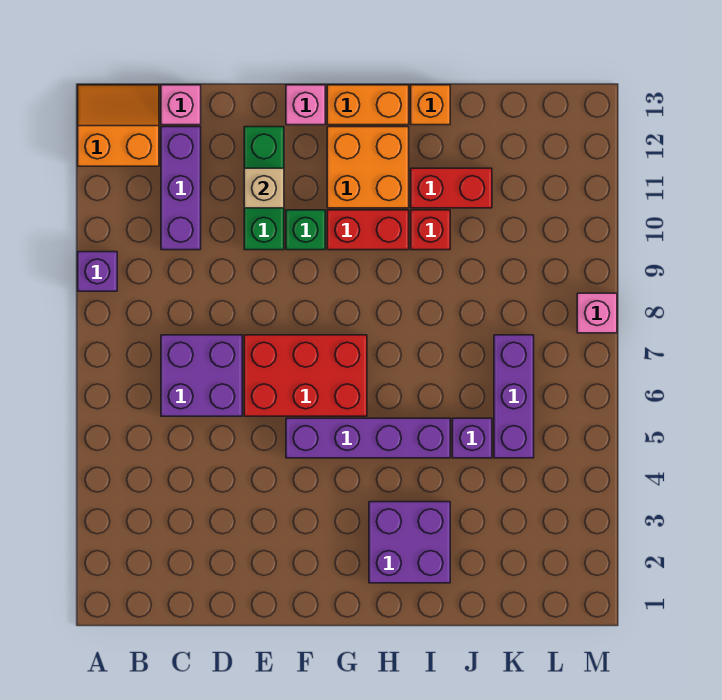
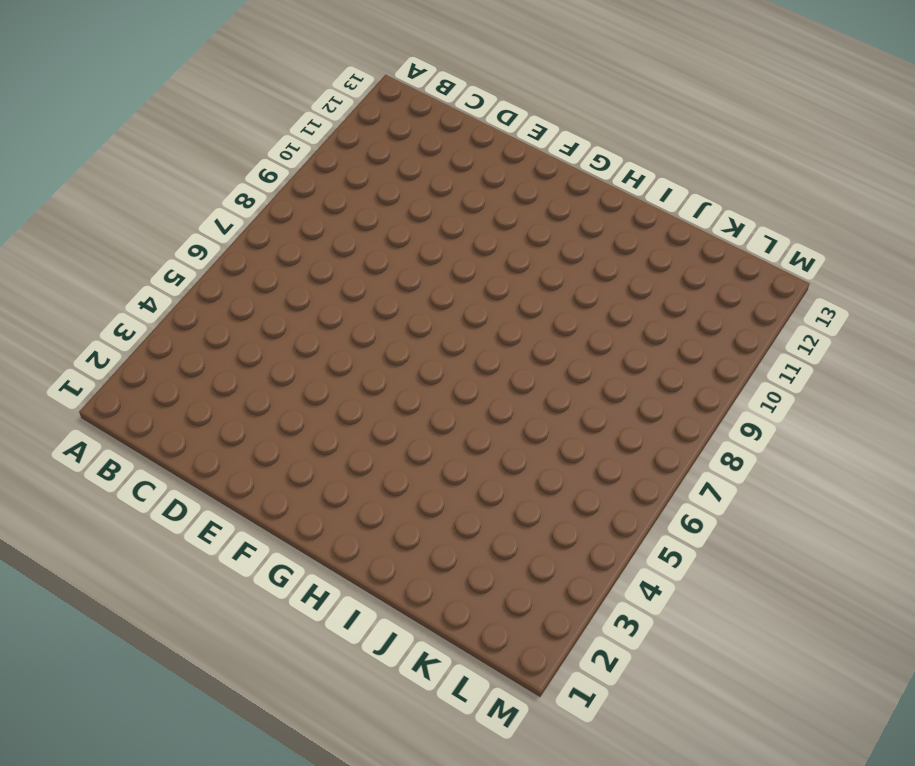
none -> purple 1x1 brick [78,252,117,291]
none -> orange 2x2 slope [78,85,159,166]
none -> purple 2x2 brick [161,335,242,416]

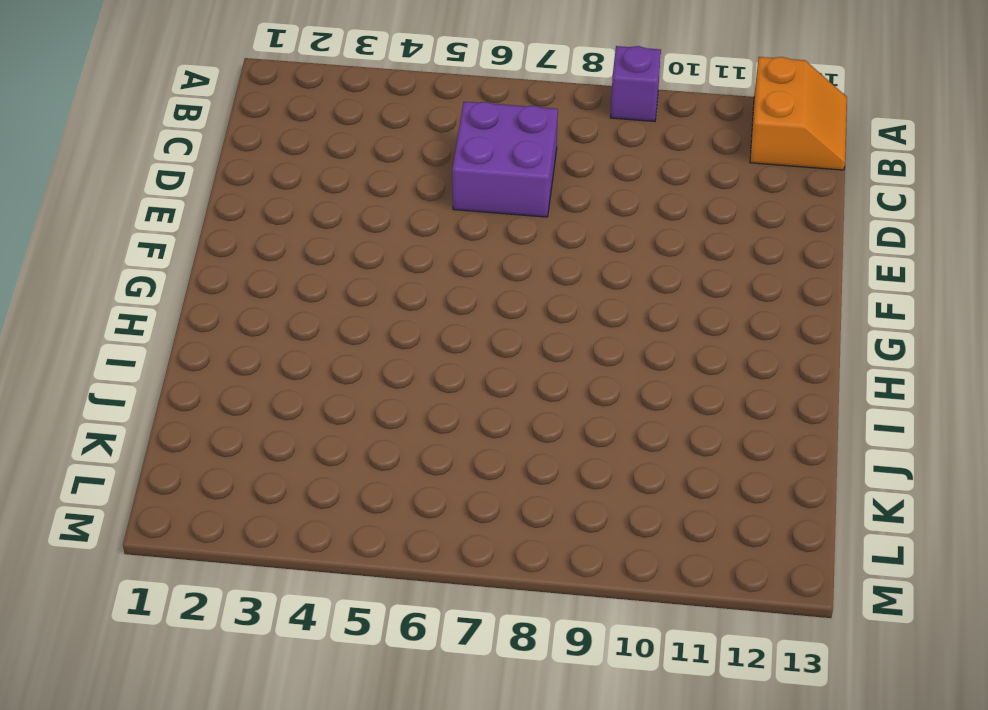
none -> purple 1x3 brick [161,127,201,250]
none -> pink 1x1 brick [161,85,201,125]
none -> red 2x3 brick [244,335,367,416]

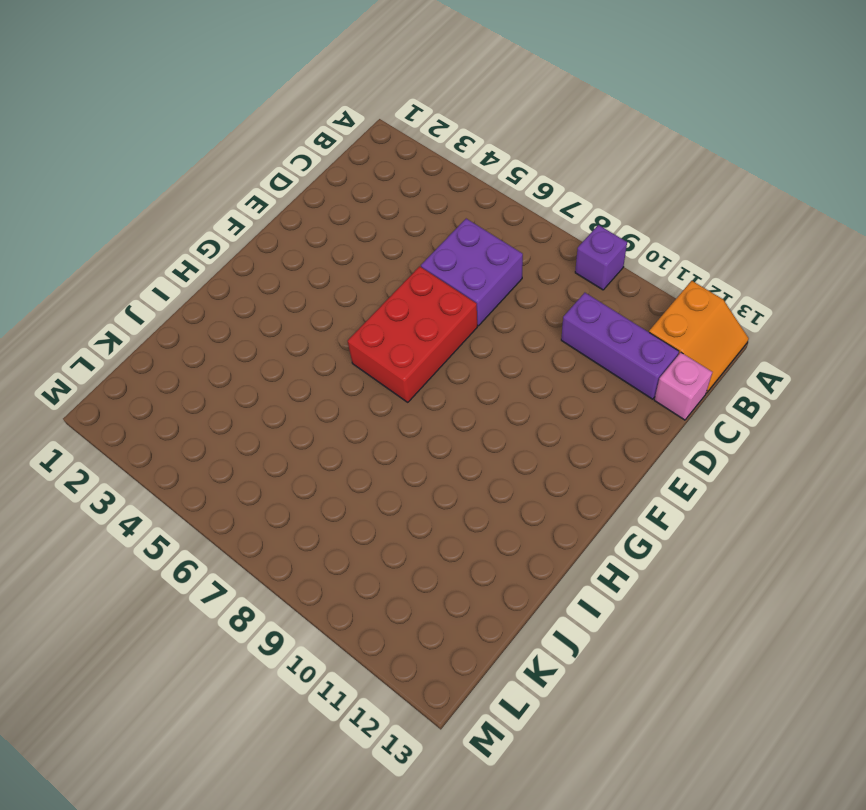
none -> green 1x3 brick [244,127,284,250]
none -> purple 1x4 brick [286,418,450,458]
none -> green 1x1 brick [286,210,325,250]

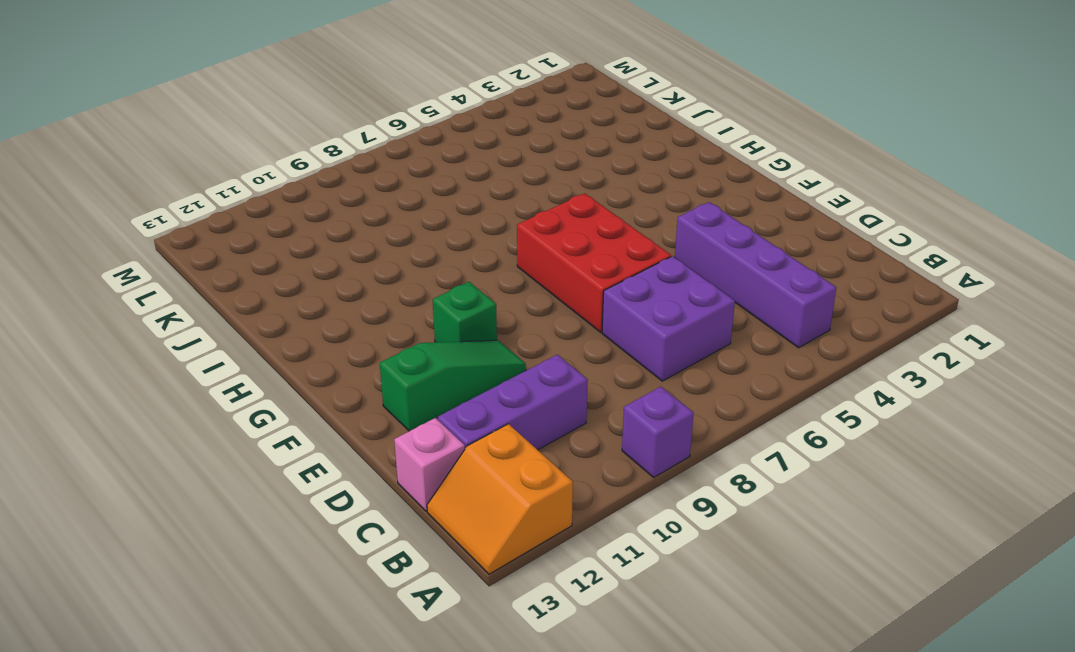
purple 1x4 brick [675,202,836,348] -> purple 1x4 brick moved to [286,418,450,458]
green 1x3 slope [380,340,526,431] -> green 1x3 brick [244,127,284,250]
none -> pink 1x1 brick [286,85,325,125]
none -> red 1x2 brick [327,210,409,250]
none -> orange 2x2 brick [327,127,409,208]

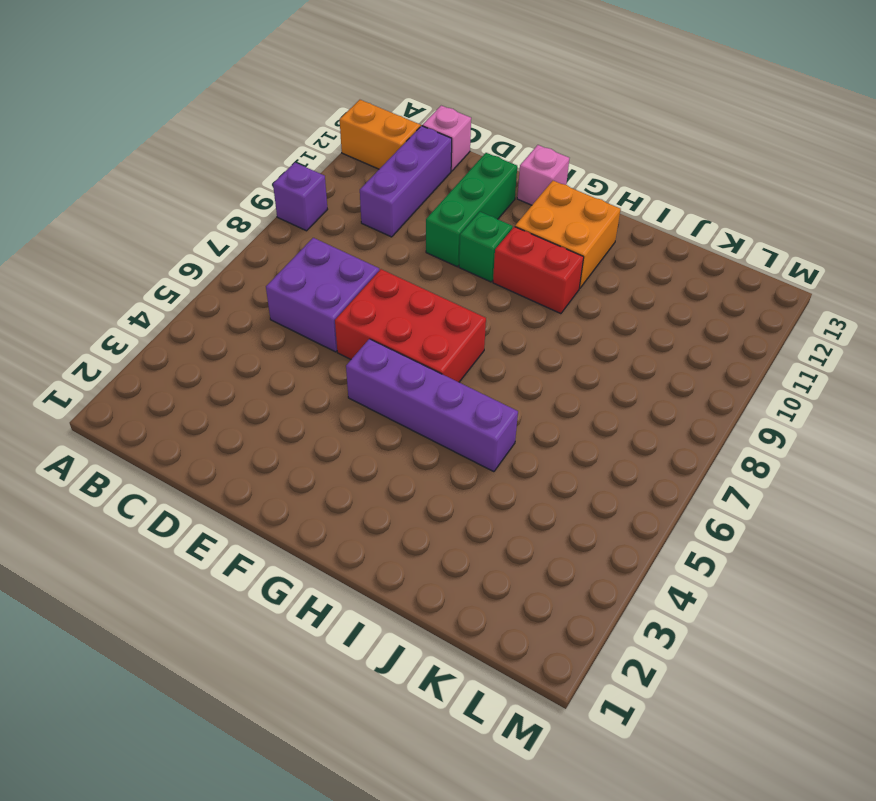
none -> orange 1x2 brick [327,85,409,125]
none -> purple 2x2 brick [369,502,450,583]
none -> red 1x1 brick [411,210,450,250]

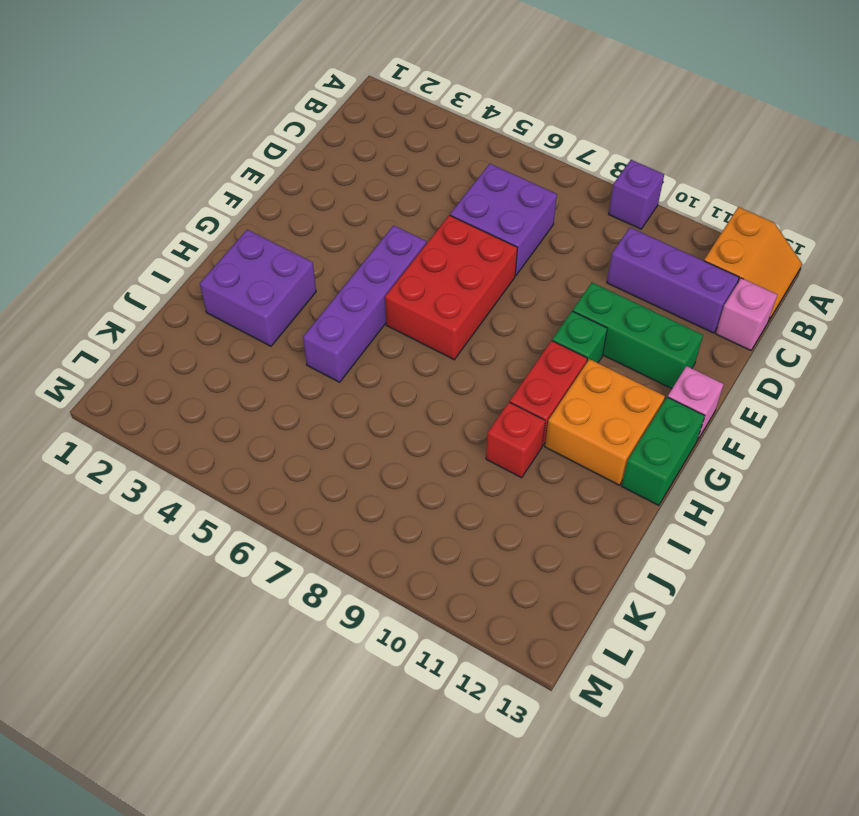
green 1x2 brick [622,397,705,505] -> orange 1x2 brick [327,85,409,125]
none -> red 1x2 brick [411,168,492,208]
none -> orange 1x1 brick [411,85,450,125]
none -> purple 1x1 brick [452,418,492,458]

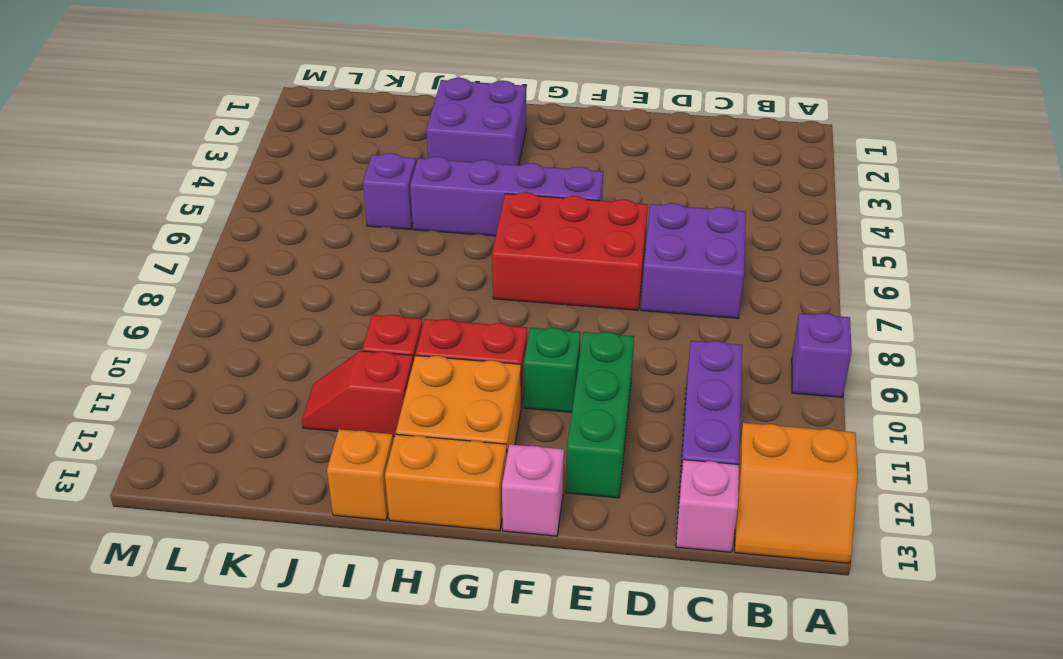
red 1x2 slope [302,351,413,436] -> red 1x2 brick [411,168,492,208]
none -> purple 1x3 brick [494,335,534,458]
none -> pink 1x1 brick [577,293,617,333]
none -> tan 1x1 brick [244,168,284,208]

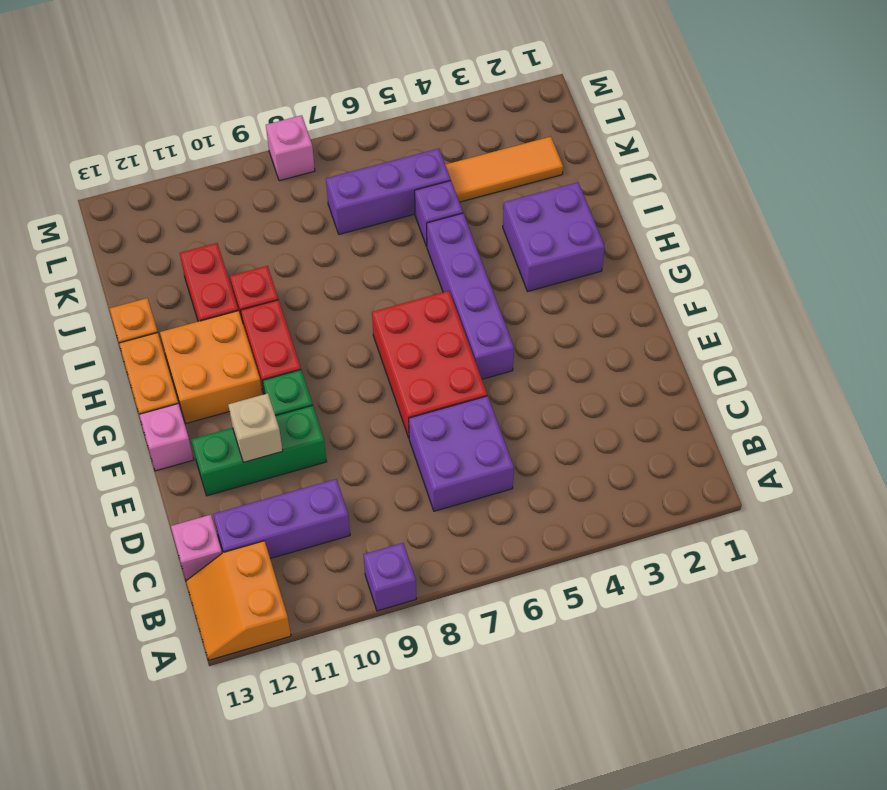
orange 1x3 tile [445,137,563,202] -> none

